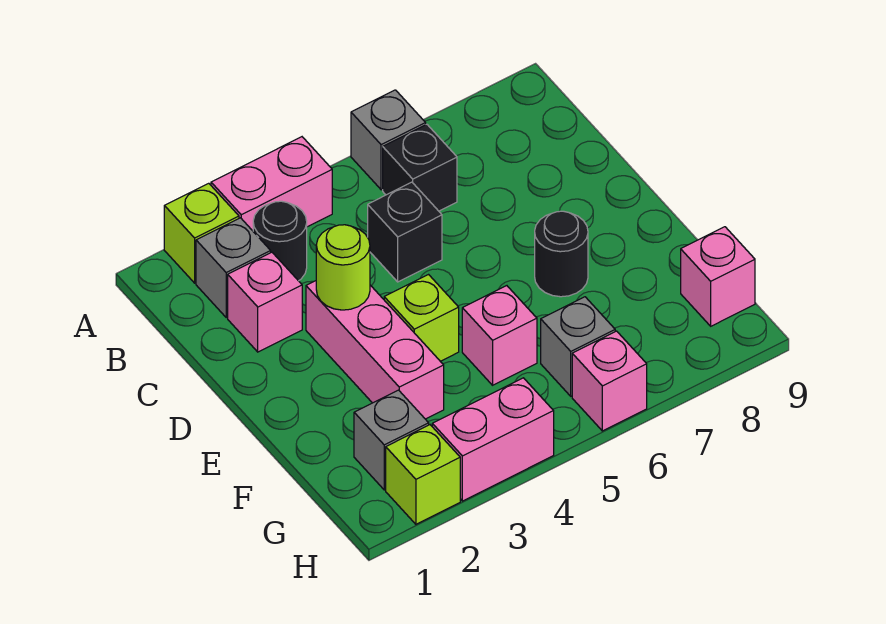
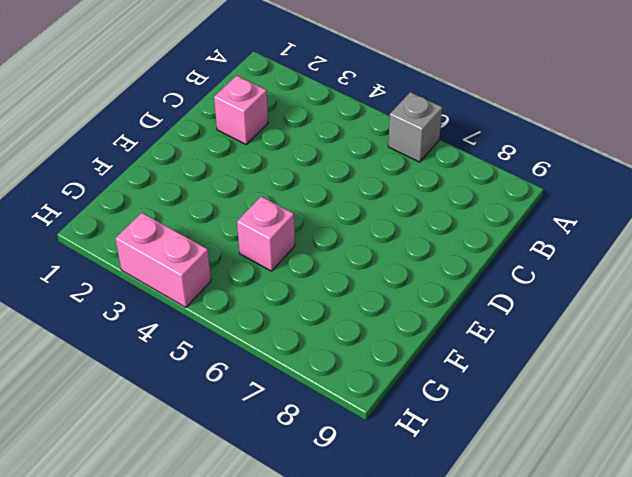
none -> lime 1x1 brick [164,183,239,283]
none -> pink 1x2 brick [211,137,332,231]
none -> grey 1x1 brick [196,218,271,317]

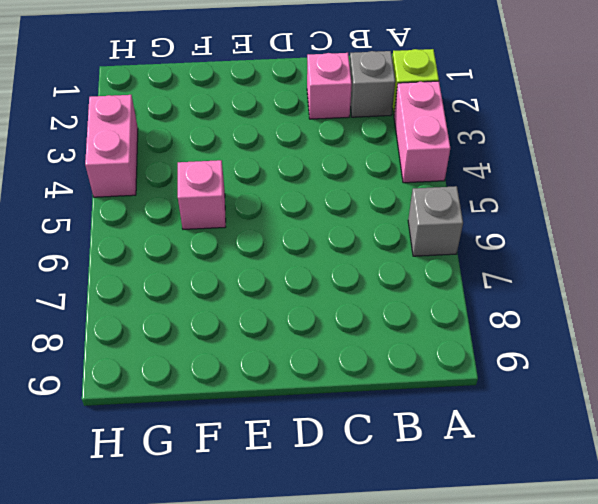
none -> black 1x1 round brick [253,201,307,281]
none -> black 1x1 brick [383,124,457,211]
none -> black 1x1 brick [368,182,442,282]

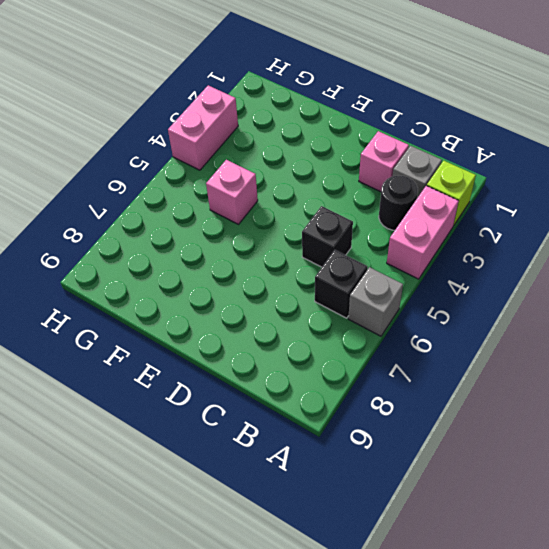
none -> pink 1x3 brick [306,281,444,419]
none -> lime 1x1 brick [384,275,459,361]
none -> black 1x1 round brick [535,211,588,297]

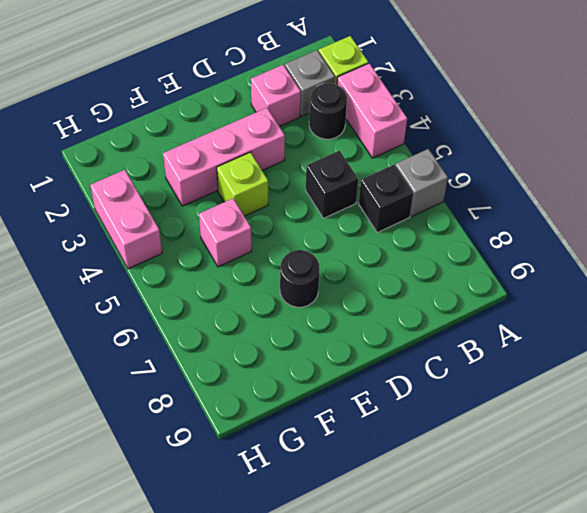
none -> grey 1x1 brick [354,390,429,490]
none -> grey 1x1 brick [541,297,615,396]
none -> pink 1x1 brick [681,227,755,326]

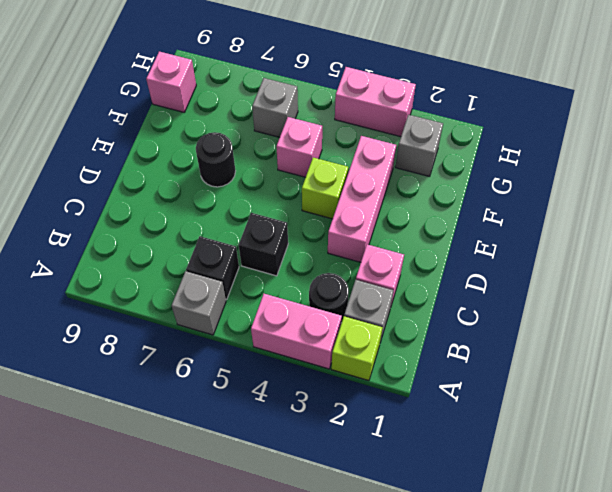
none -> lime 1x1 brick [386,425,460,524]
none -> pink 1x1 brick [572,331,647,431]
none -> lime 1x1 round brick [316,225,370,310]

